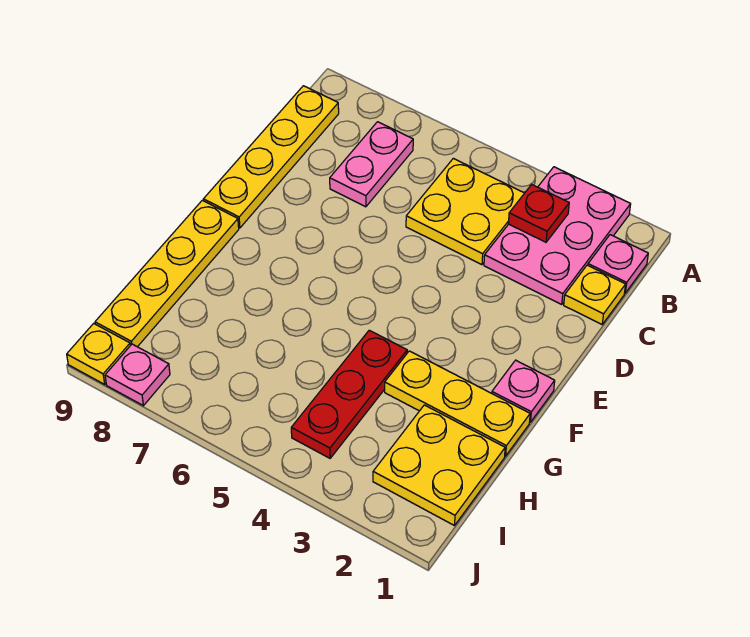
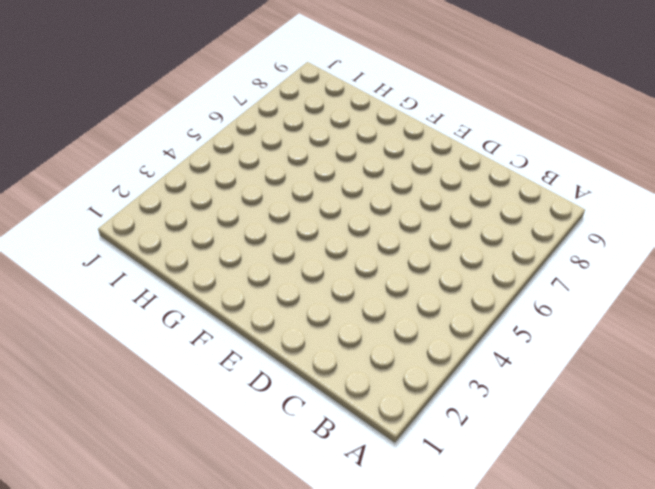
none -> pink 2x3 plate [484,167,631,304]
none -> pink 1x1 plate [588,235,648,293]
none -> yellow 2x2 plate [406,158,524,265]

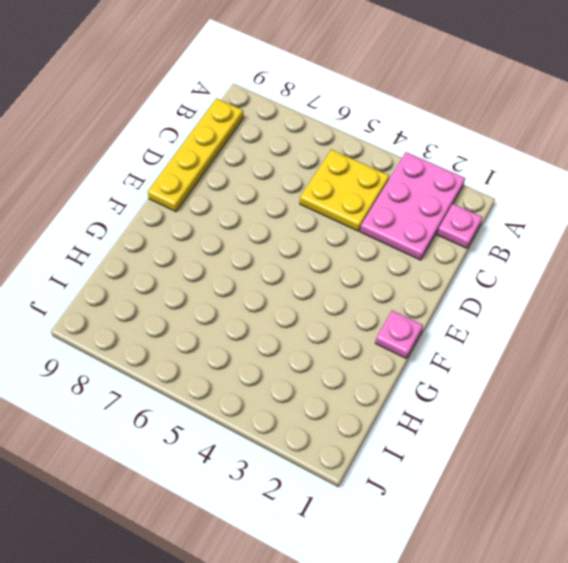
none -> pink 1x2 plate [330,122,413,207]
none -> yellow 1x1 plate [564,265,626,324]
none -> yellow 1x4 plate [95,200,239,347]

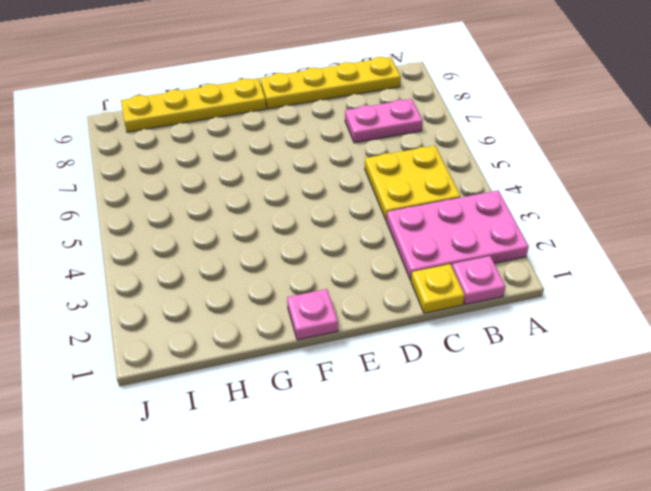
none -> yellow 1x3 plate [385,351,530,456]
none -> red 1x3 plate [291,330,407,458]
none -> yellow 2x2 plate [373,405,505,526]

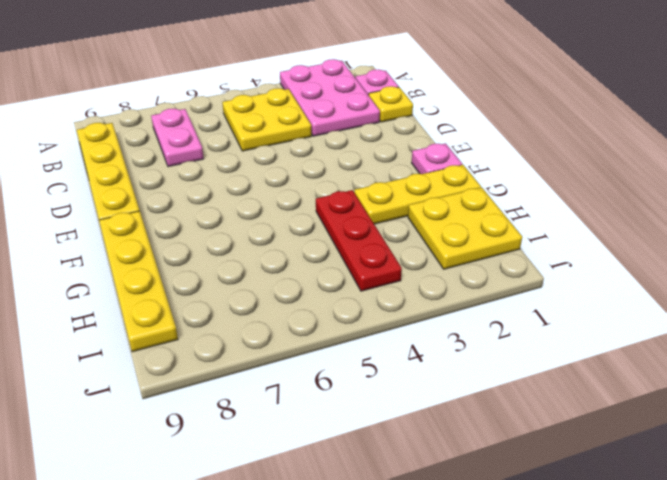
none -> pink 1x1 plate [105,344,170,406]
none -> yellow 1x1 plate [67,323,130,384]
none -> red 1x1 plate [508,185,569,242]

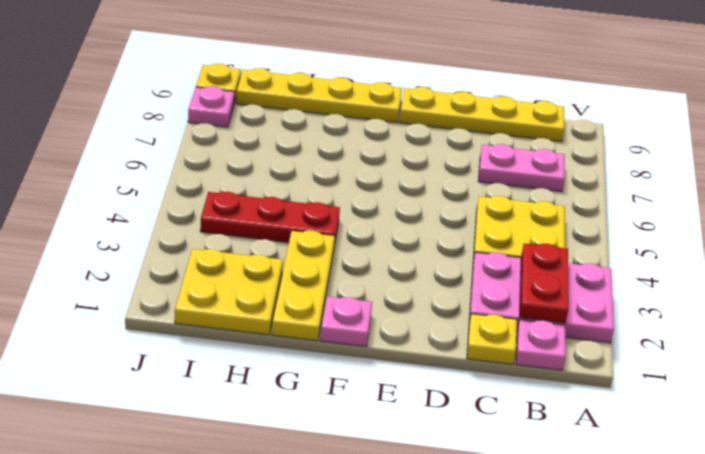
red 1x2 plate [520,244,568,323] -> red 1x1 plate [508,185,569,242]

